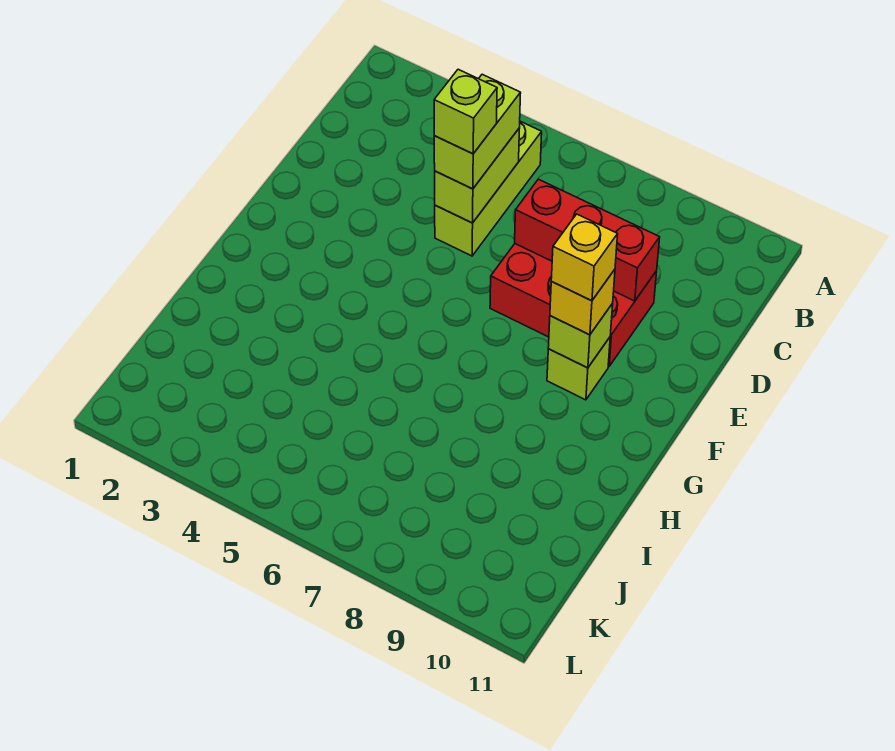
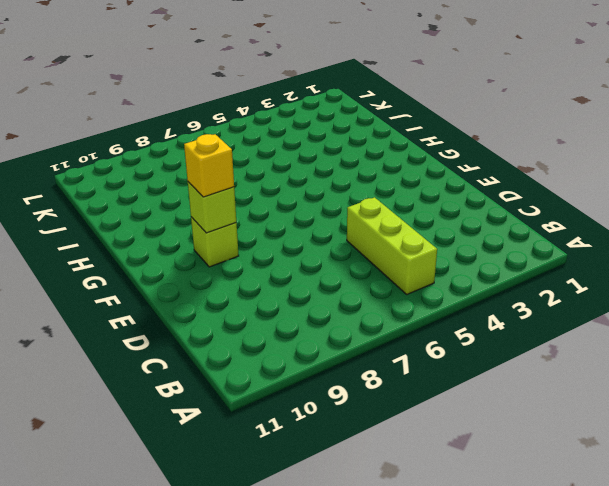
none -> red 2x3 brick [490,244,657,366]
none -> lime 1x2 brick [435,128,520,223]

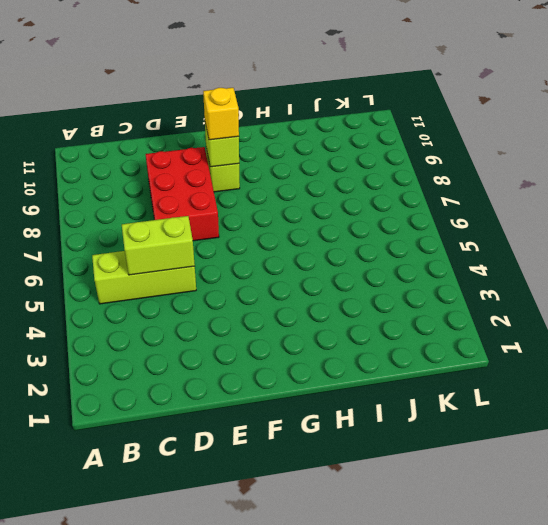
none -> red 1x3 brick [515,179,660,301]
none -> lime 1x2 brick [434,74,521,189]

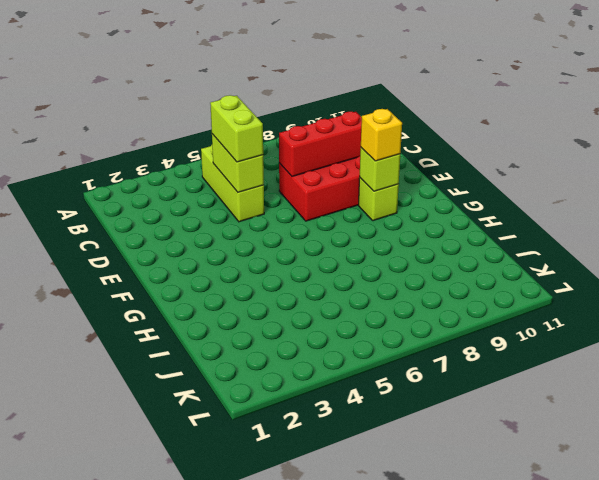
none -> lime 1x1 brick [434,69,497,154]
none -> yellow 1x1 brick [551,214,618,301]

